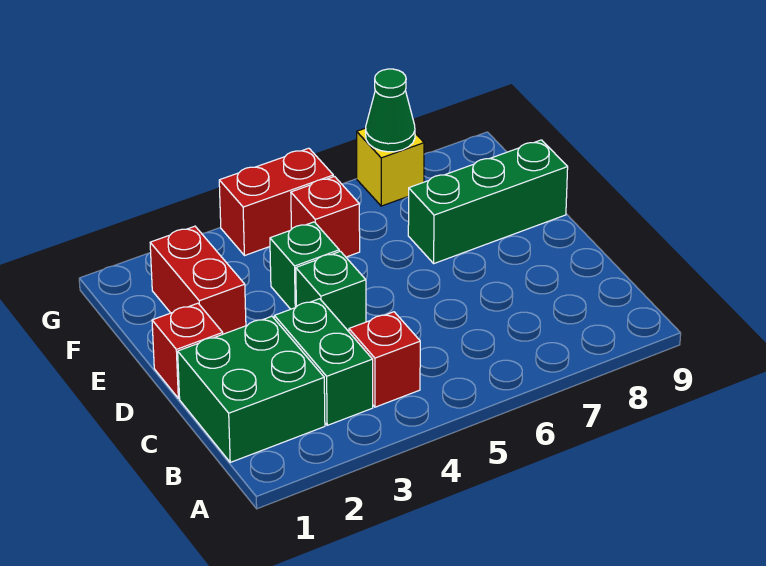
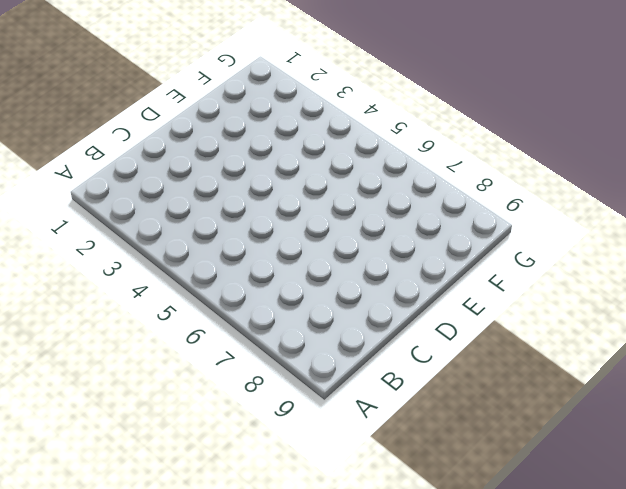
none -> green 2x2 brick [178,316,325,462]
none -> green 1x2 brick [274,299,373,425]
none -> red 1x1 brick [349,312,420,407]

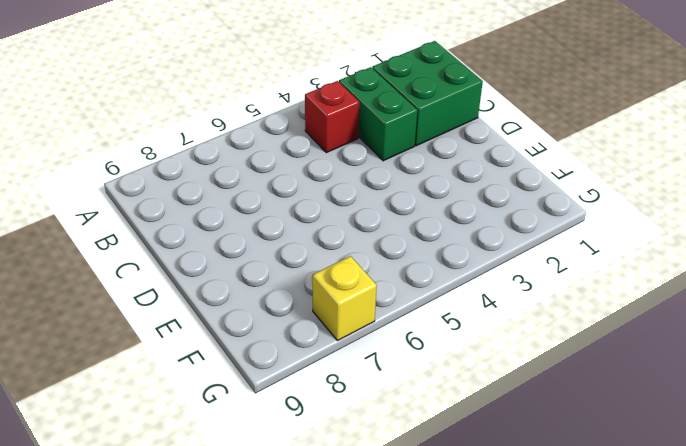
none -> red 1x1 brick [152,303,223,398]
none -> green 1x1 brick [296,251,366,332]
none -> red 1x2 brick [150,226,246,334]

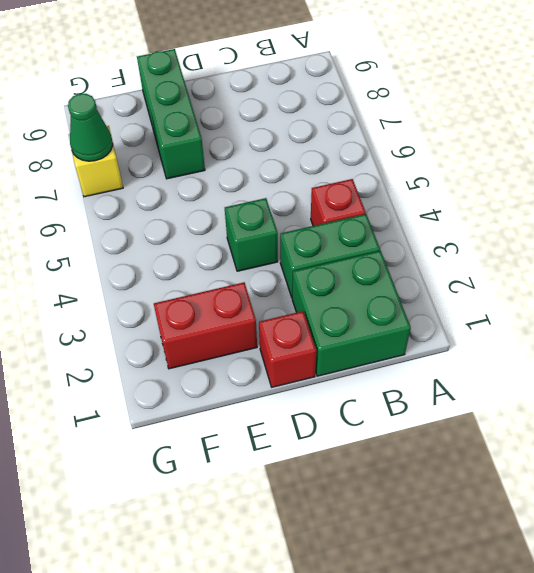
none -> green 1x1 brick [270,222,339,309]
none -> red 1x1 brick [291,177,360,257]
none -> red 1x2 brick [219,148,333,256]

